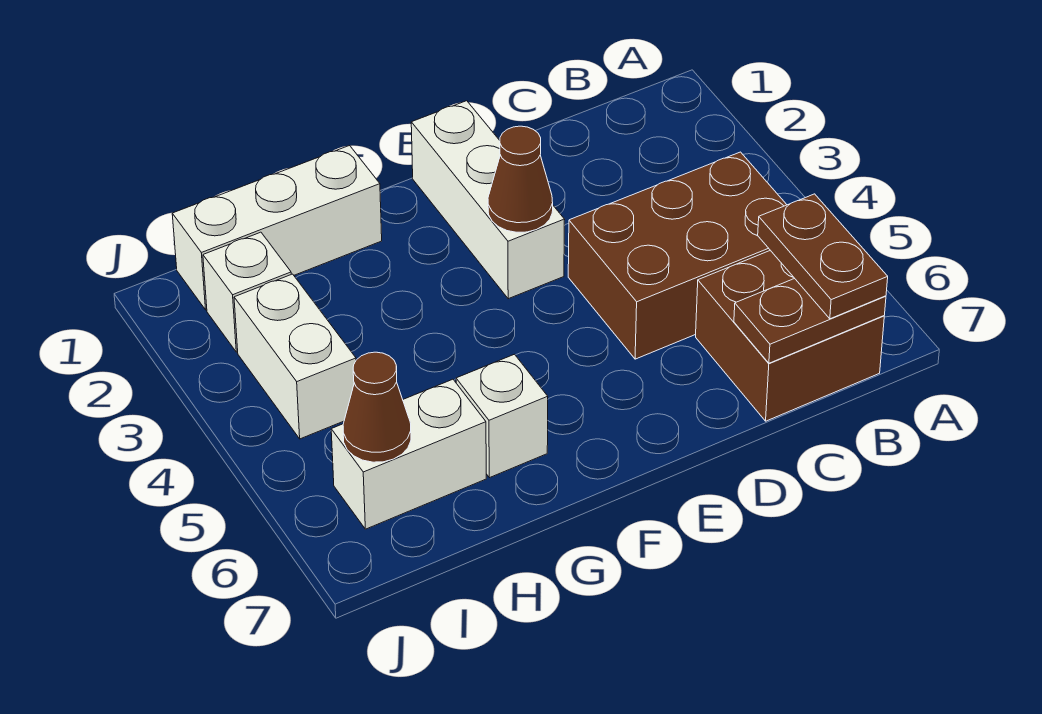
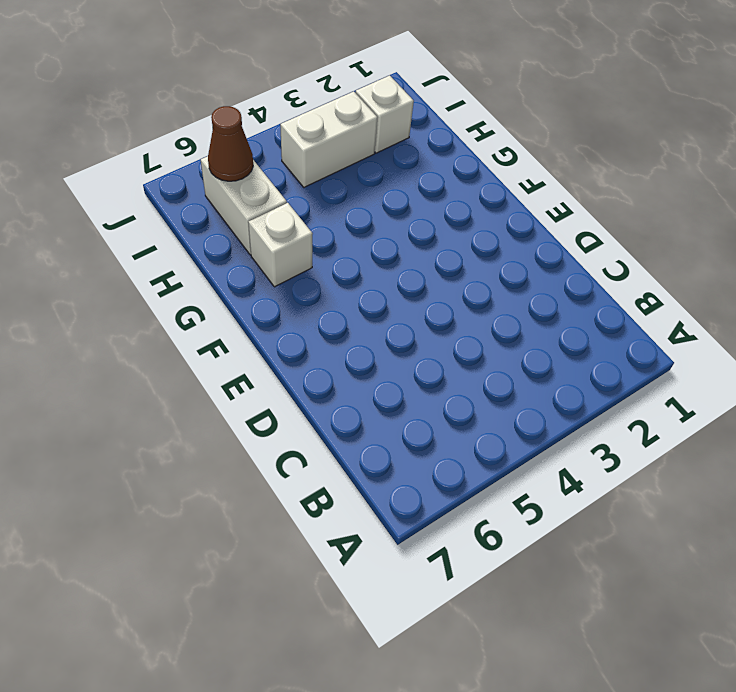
none -> brown 2x3 brick [568,152,787,359]
none -> brown 2x2 brick [696,250,884,421]
none -> white 1x3 brick [411,101,565,299]

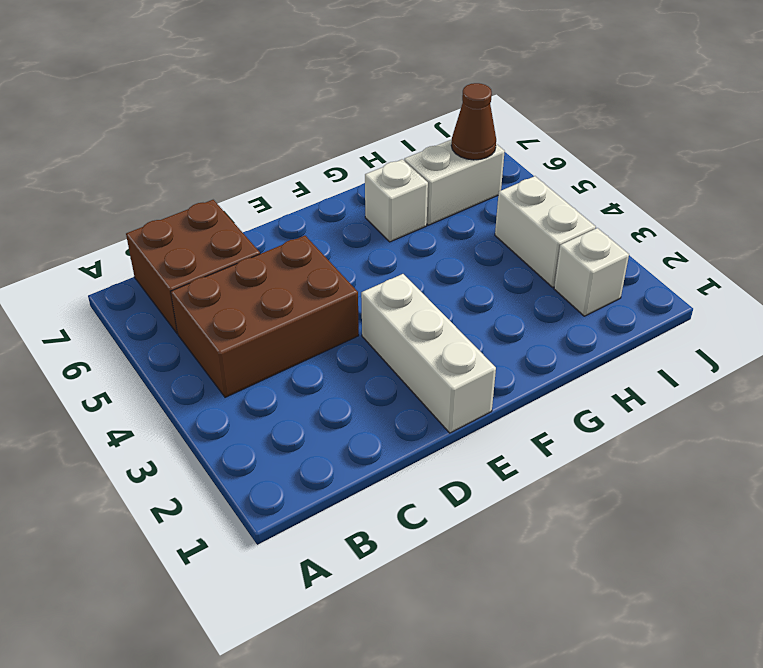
none -> white 1x3 brick [172,146,382,310]
none -> brown 1x2 plate [734,278,886,363]
none -> brown 1x1 cone [488,126,553,232]

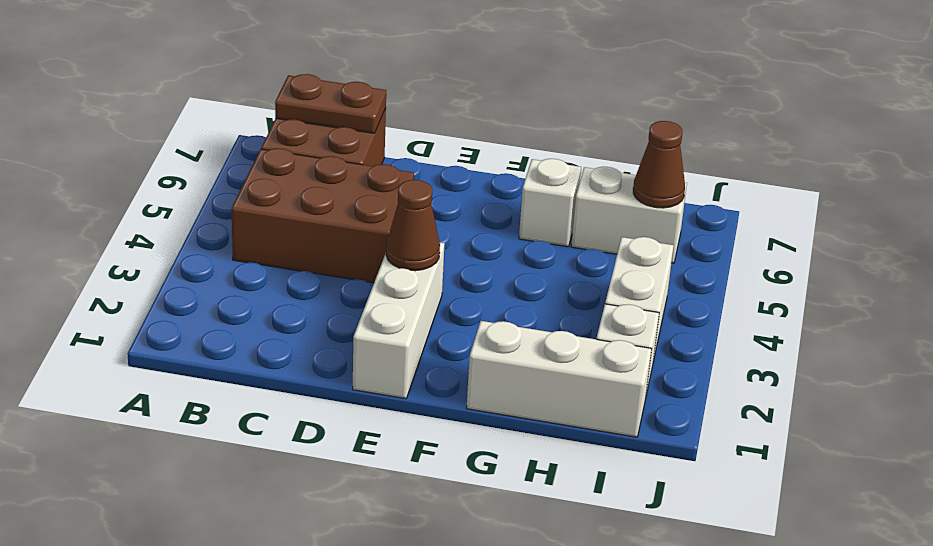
none -> brown 1x2 plate [758,194,888,319]

